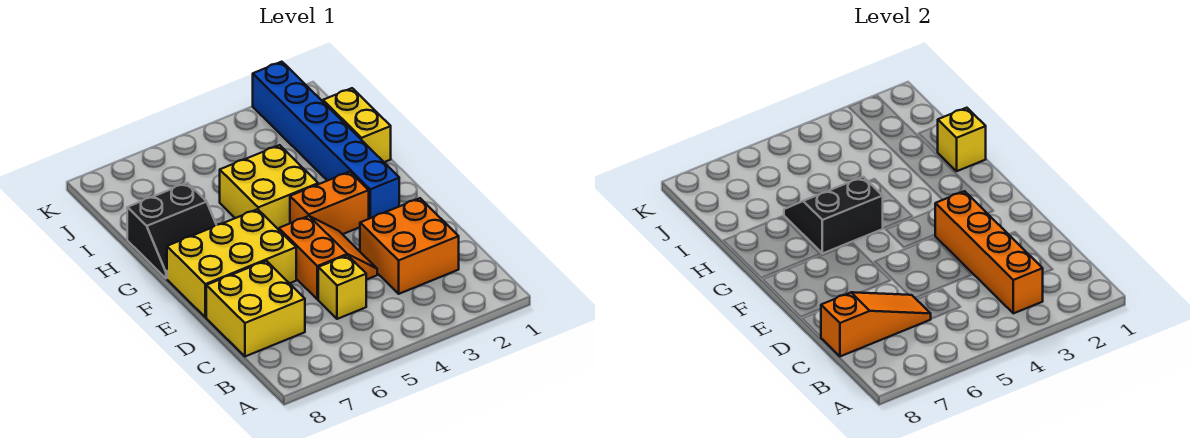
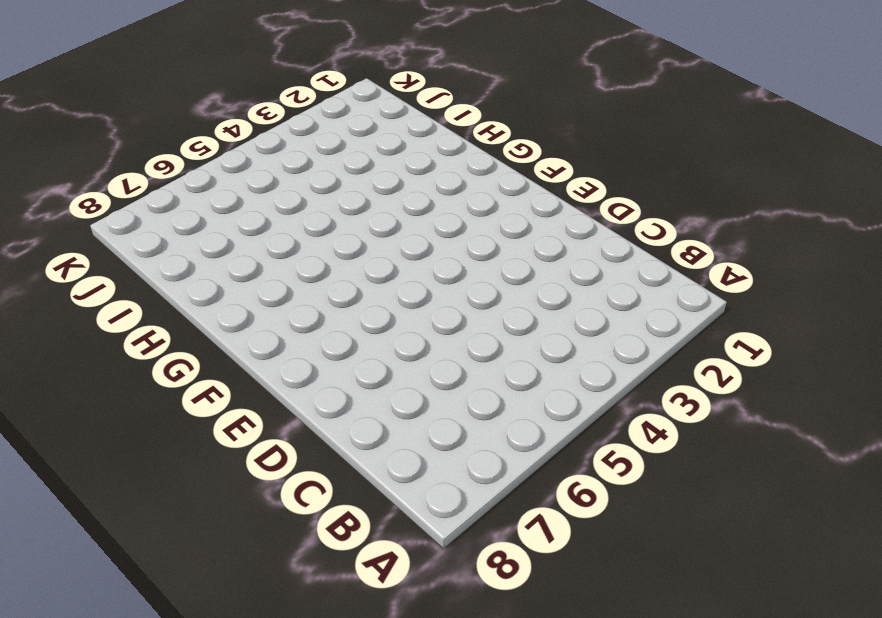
none -> orange 2x2 brick [360,198,459,294]
none -> yellow 1x1 brick [318,255,366,319]
none -> yellow 2x2 brick [206,261,305,356]

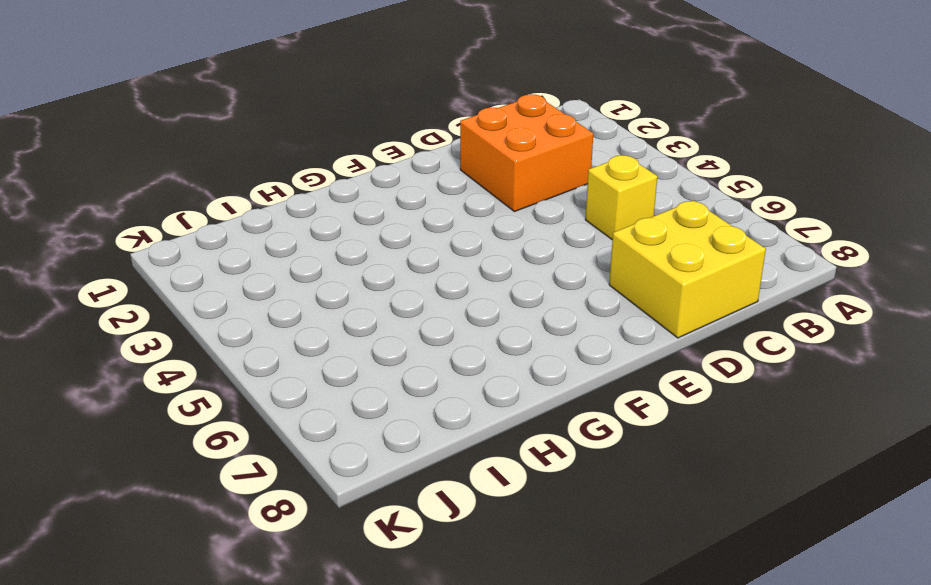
none -> orange 2x2 slope [279,216,377,299]
none -> yellow 2x3 brick [167,209,296,318]
none -> blue 1x6 brick [253,62,399,219]

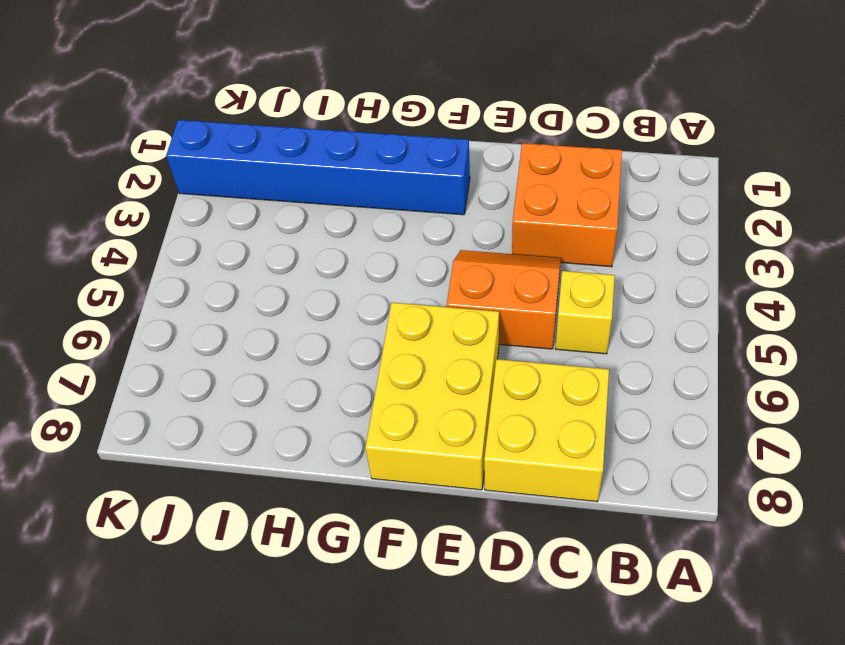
none -> orange 1x2 brick [290,172,369,234]
none -> yellow 2x2 brick [220,145,318,230]
none -> black 2x2 slope [127,183,216,278]

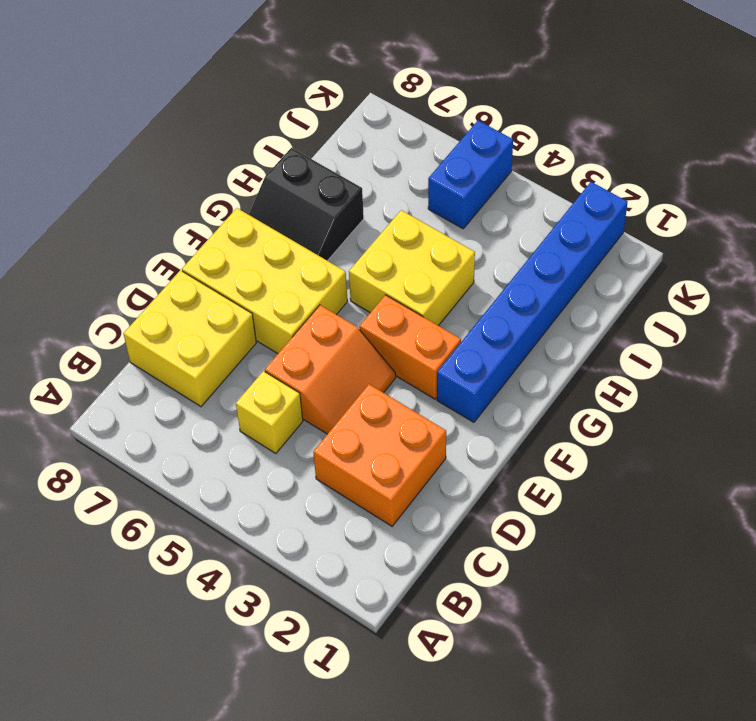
blue 1x2 brick [428,120,513,229] -> none
none -> yellow 1x2 brick [323,88,391,162]
none -> orange 1x4 brick [935,191,1043,313]
none -> orange 1x3 slope [821,292,931,356]

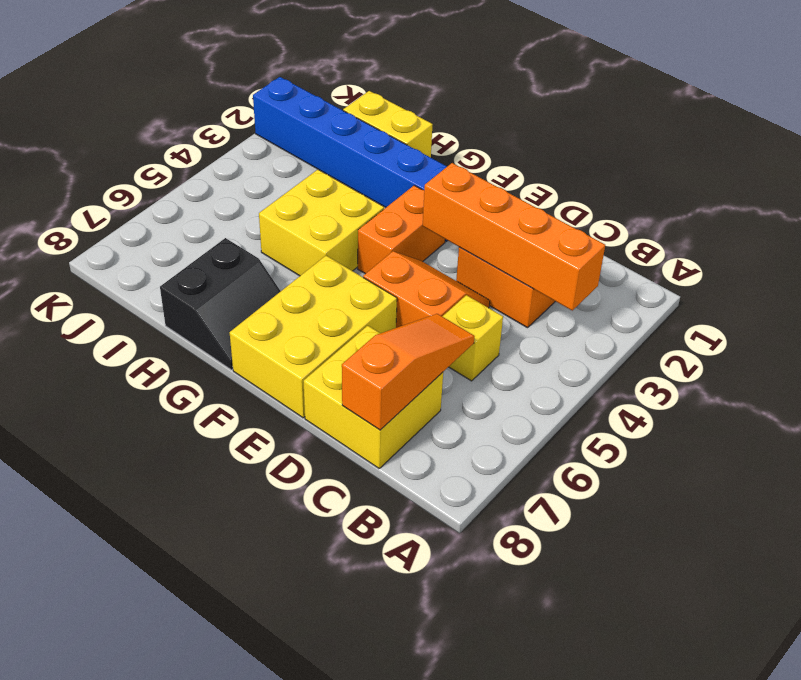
none -> black 2x2 slope [784,177,883,253]
none -> yellow 1x1 brick [938,108,986,171]

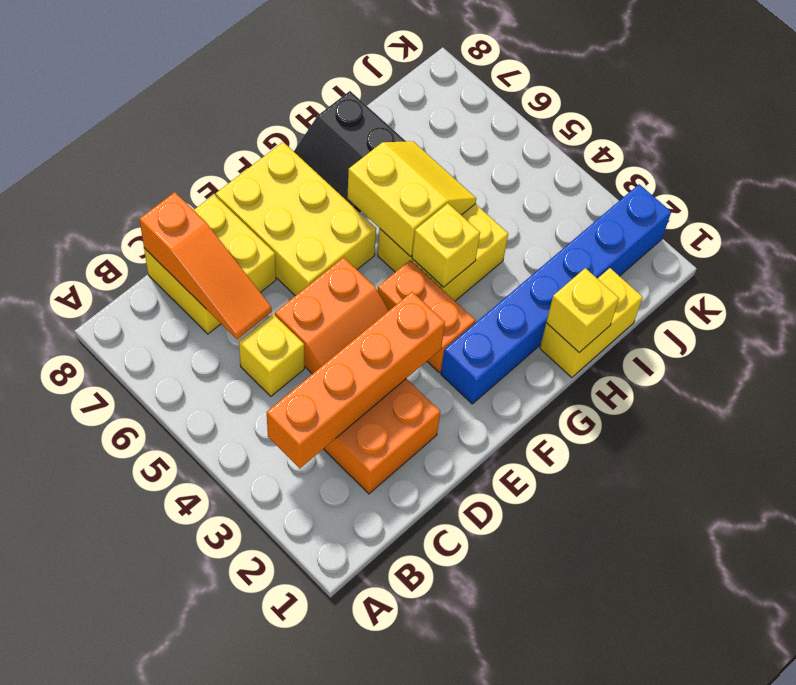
yellow 1x1 brick [412,203,480,287] -> none
yellow 2x2 slope [347,141,476,256] -> black 2x2 slope [784,177,883,253]

